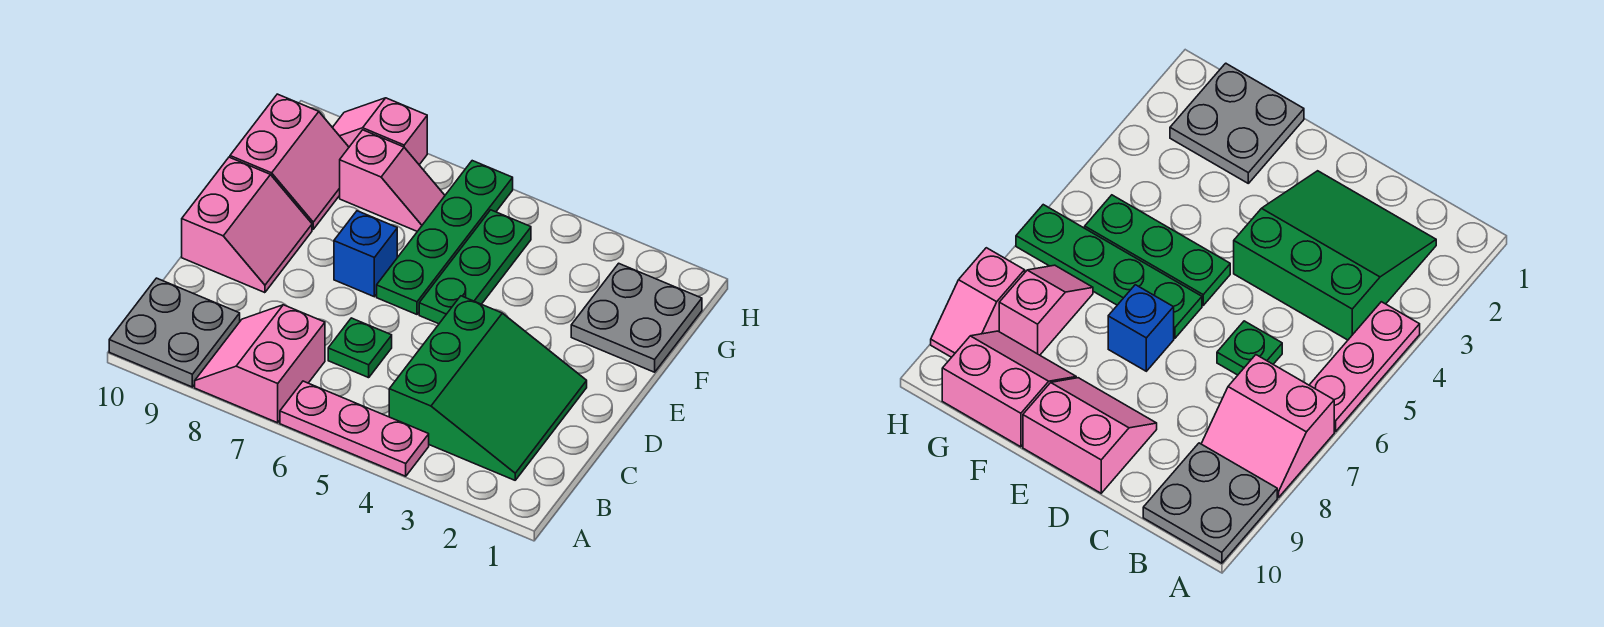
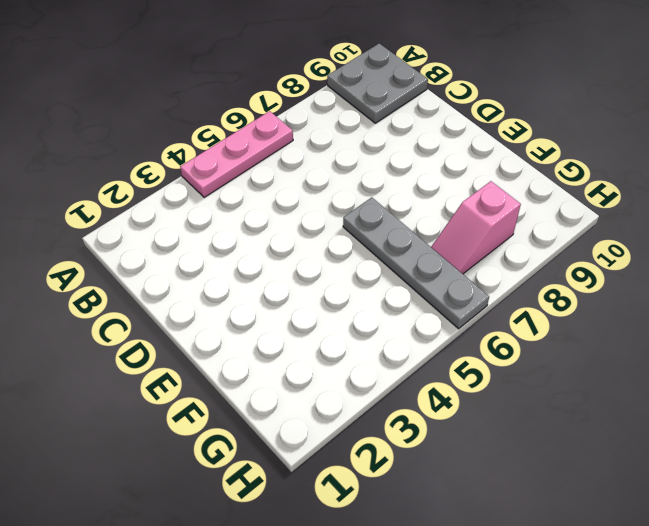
grey 1x4 plate [343,197,489,329] -> green 1x4 plate [377,161,513,314]
none -> pink 2x2 slope [195,305,325,423]
none -> green 3x3 slope [389,296,587,480]
none -> green 1x1 plate [328,318,392,378]

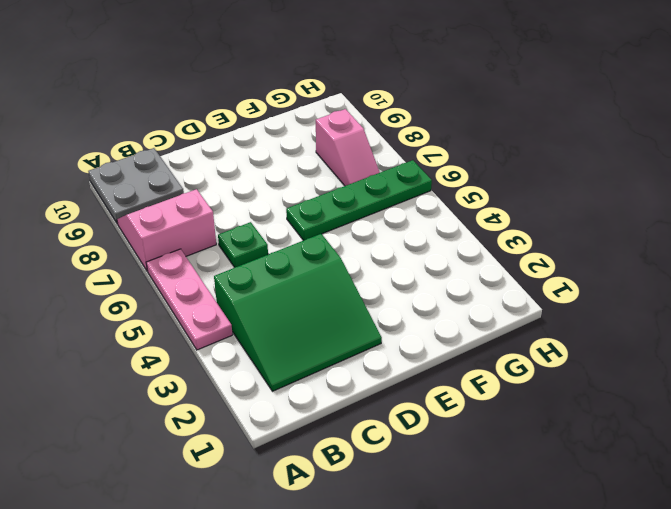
none -> pink 2x2 slope [182,157,312,293]
none -> green 1x3 plate [419,210,531,324]
none -> blue 1x1 brick [334,211,397,297]

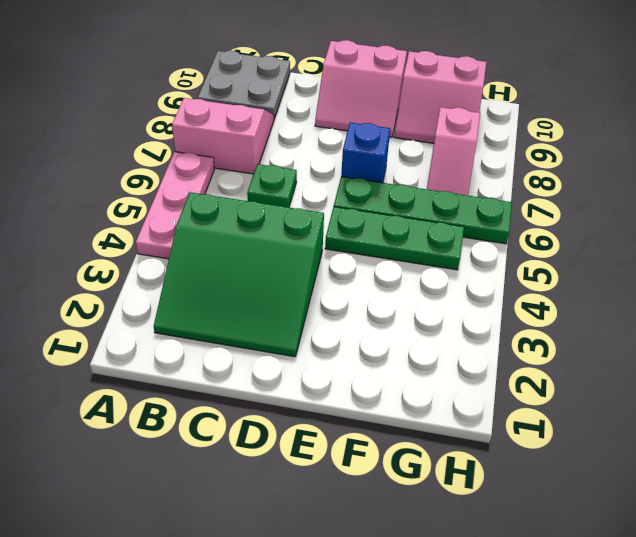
none -> grey 2x2 plate [571,263,702,372]
none -> pink 1x2 slope [332,98,427,165]

